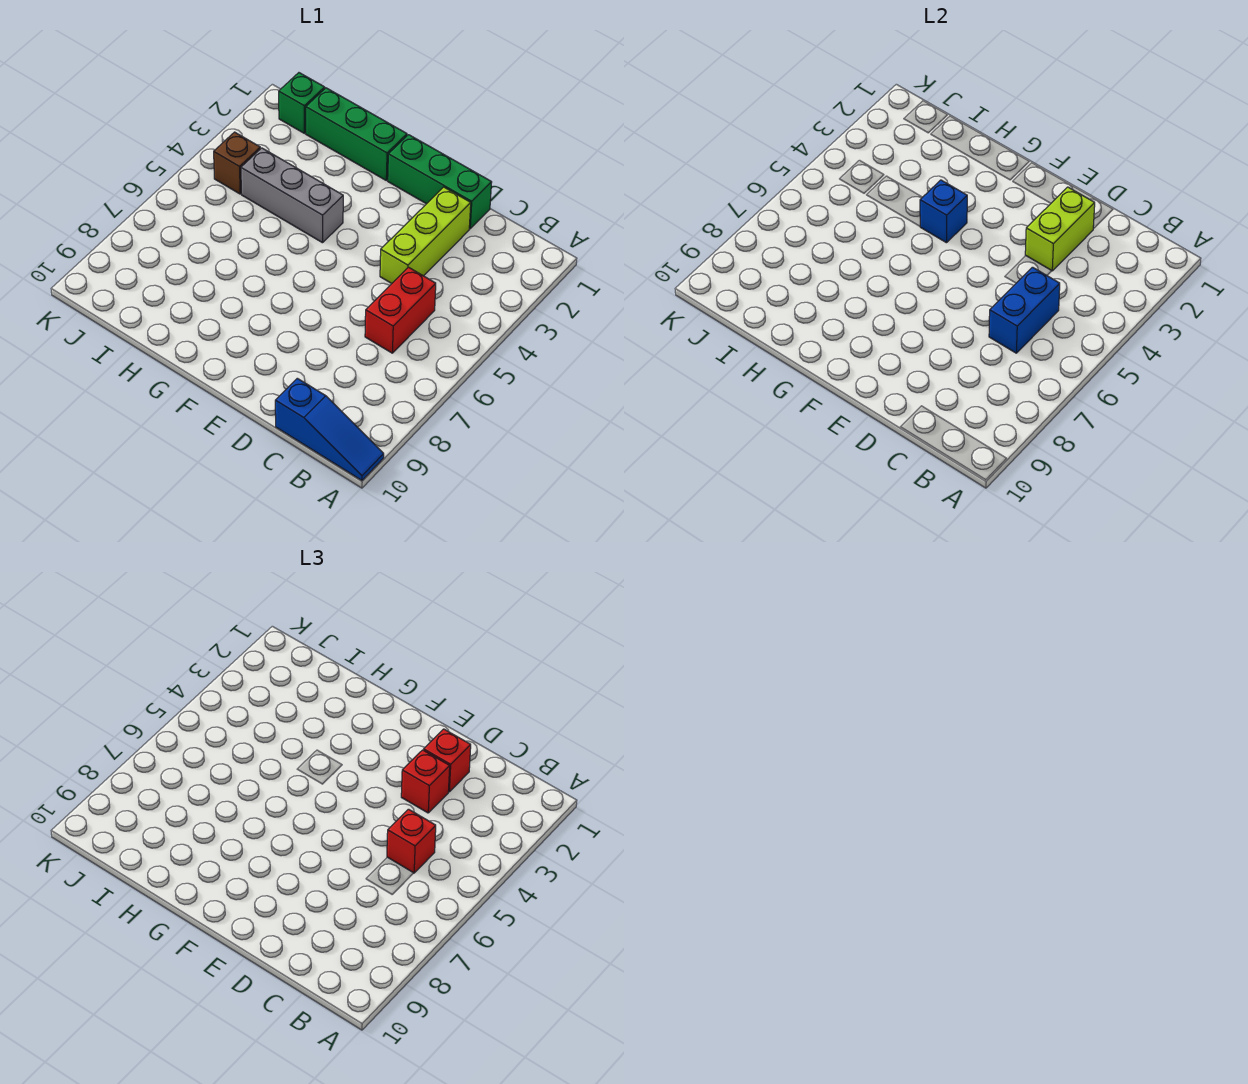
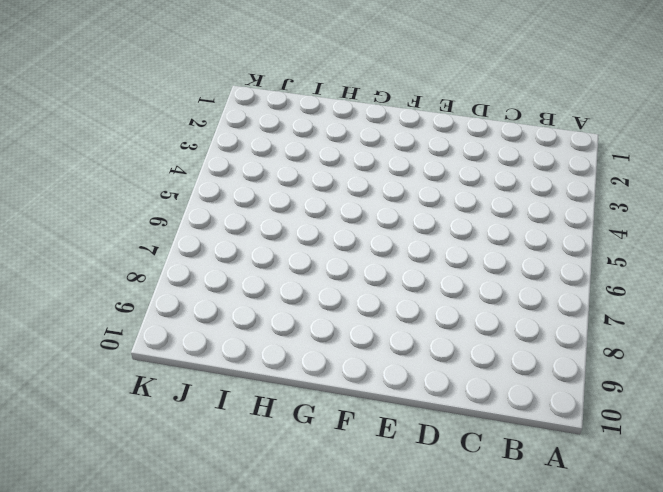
none -> blue 1x3 slope [275,378,384,480]
none -> red 1x2 brick [365,267,436,353]
none -> green 1x3 brick [388,135,492,229]

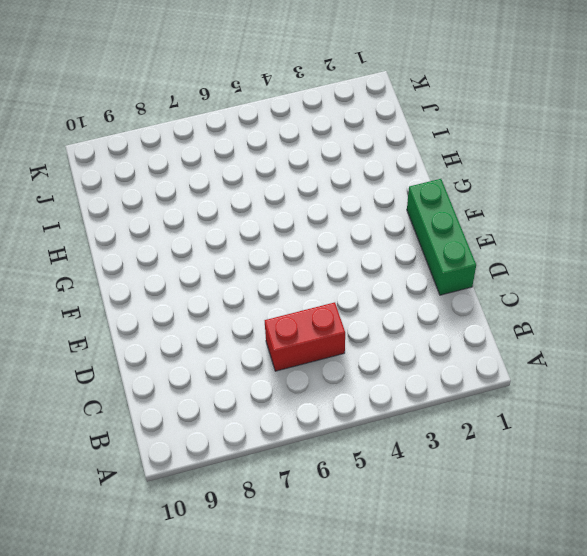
none -> blue 1x3 slope [275,378,384,480]
none -> lime 1x3 brick [380,187,471,283]
none -> green 1x3 brick [306,88,407,180]

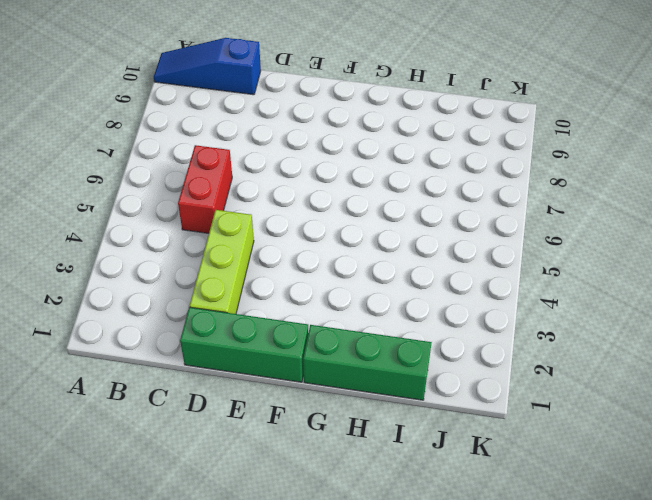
none -> grey 1x3 brick [241,148,343,243]
none -> green 1x1 brick [279,73,325,133]
none -> brown 1x1 brick [214,132,260,194]

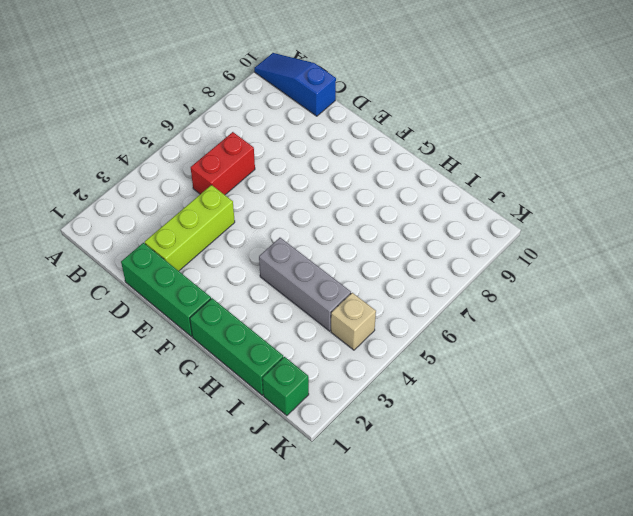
tan 1x1 brick [331,293,376,350] -> brown 1x1 brick [214,132,260,194]
none -> blue 1x2 brick [989,267,1060,353]
none -> lime 1x2 brick [1025,187,1095,271]
none -> blue 1x1 brick [920,180,967,243]

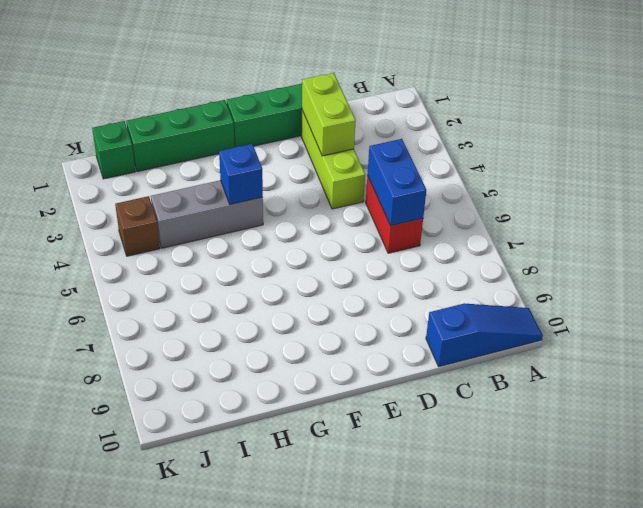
none -> red 1x1 brick [387,809,436,873]
none -> red 1x1 brick [424,729,471,792]
none -> red 1x1 brick [401,750,450,813]

